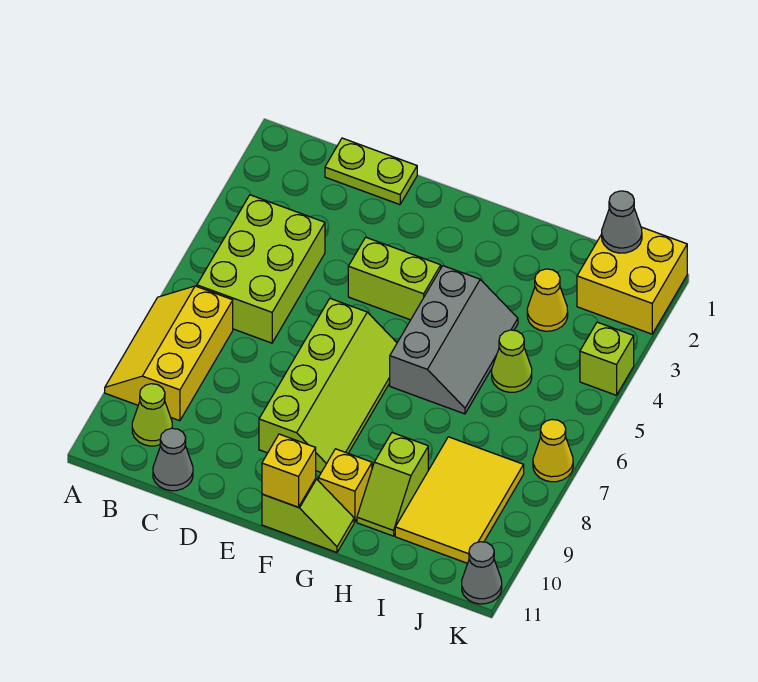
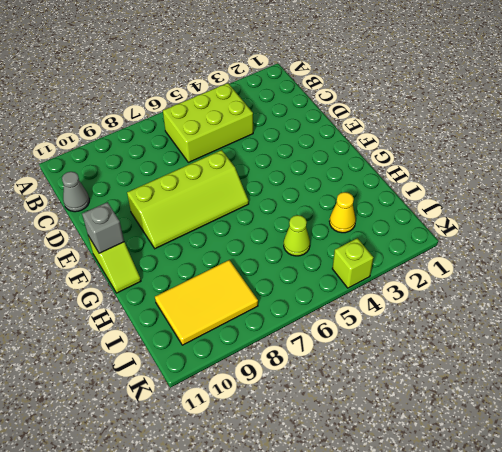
grey 1x1 brick [82,202,124,253] -> yellow 1x1 brick [262,434,316,507]
none -> yellow 2x3 slope [105,286,233,421]
none -> lime 1x1 cone [132,384,172,446]
none -> lime 1x2 plate [325,138,417,205]

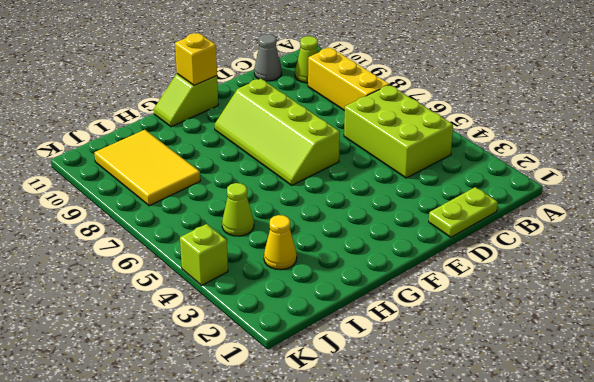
none -> lime 1x2 brick [348,237,441,320]
none -> grey 2x3 slope [390,266,518,414]
none -> yellow 1x1 brick [318,449,372,522]

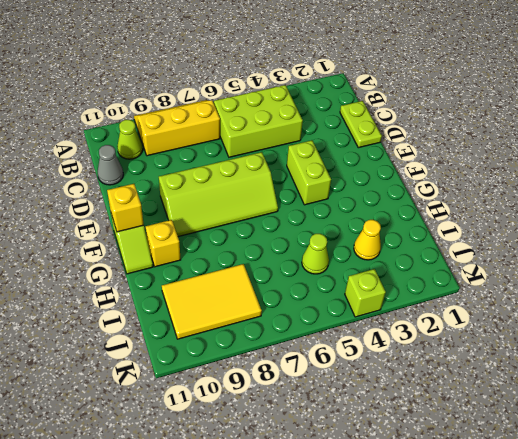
none -> grey 2x3 slope [390,266,518,414]
none -> lime 1x2 slope [357,433,428,536]
none -> yellow 2x2 brick [577,227,687,334]

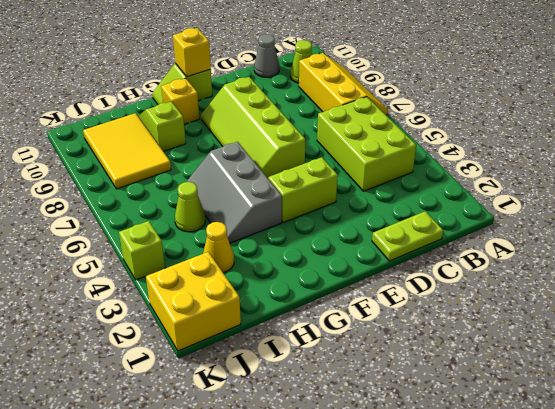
none -> yellow 1x1 cone [533,420,573,482]
none -> grey 1x1 cone [462,542,502,604]
none -> grey 1x1 cone [602,191,642,253]

